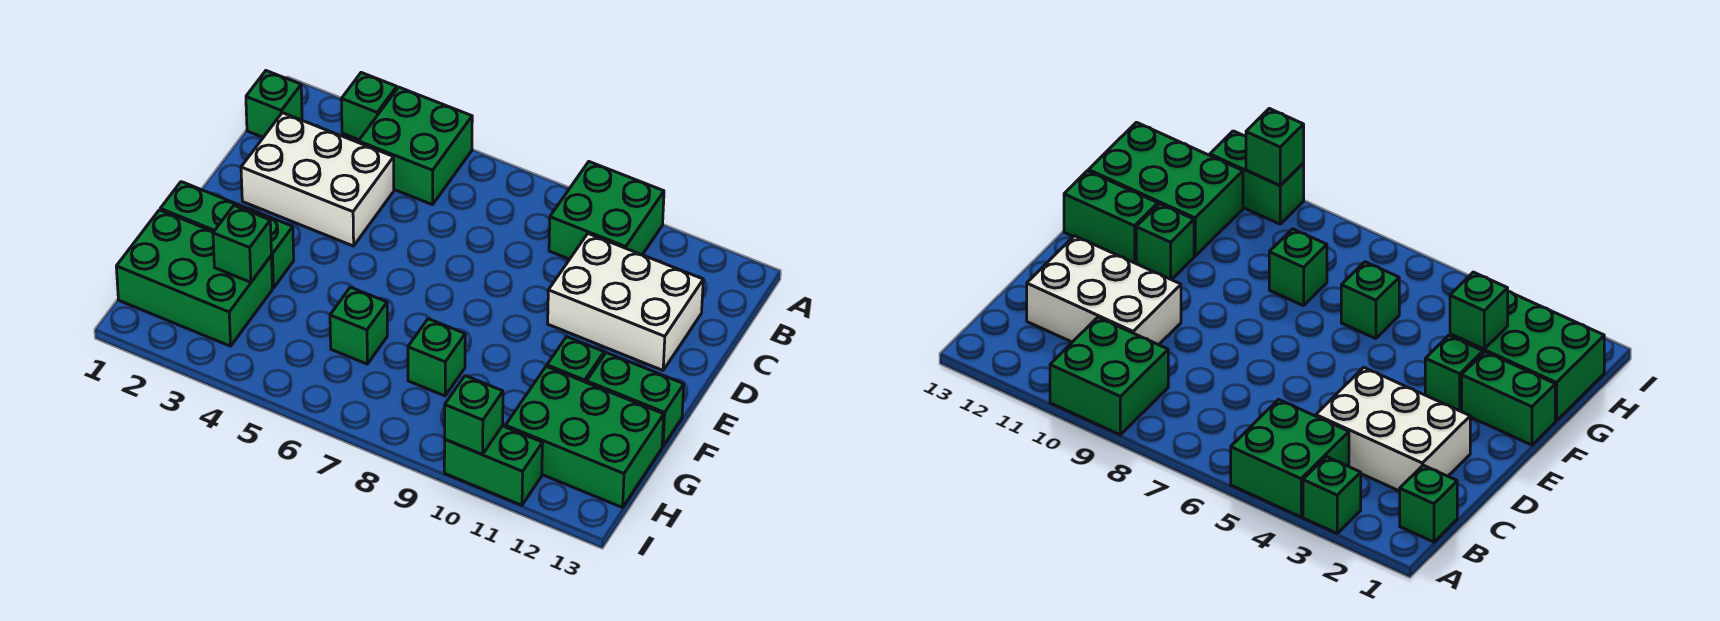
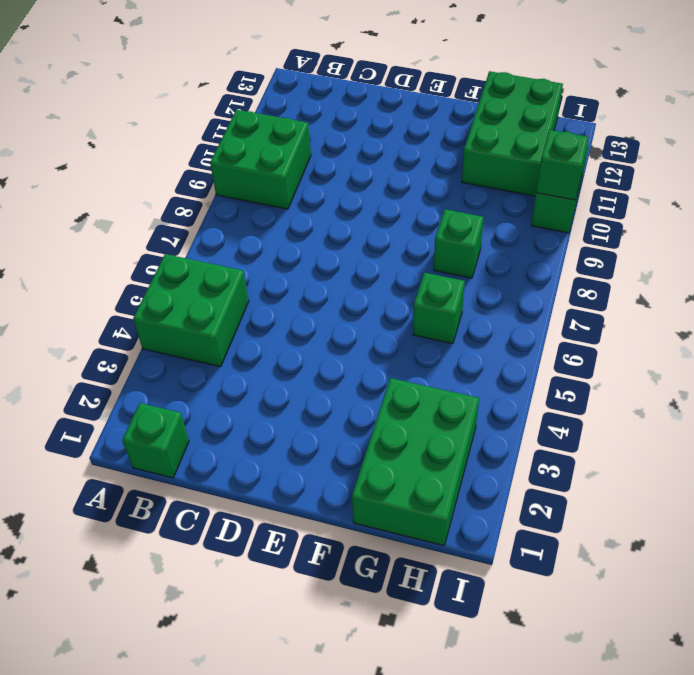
none -> green 1x1 brick [341,73,397,140]
none -> white 2x3 brick [241,113,394,246]
none -> white 2x3 brick [548,234,703,370]

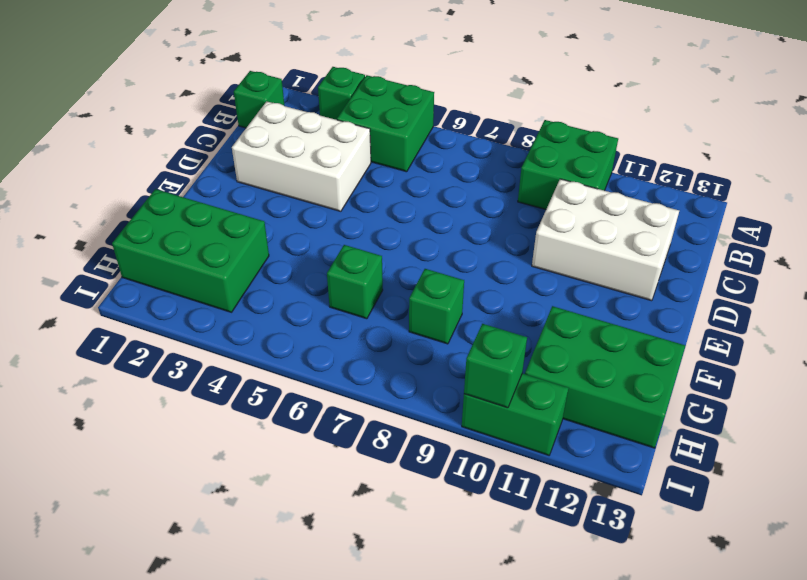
none -> green 1x2 brick [160,182,255,232]
none -> green 1x1 brick [255,212,294,288]
none -> green 1x1 brick [547,337,604,383]

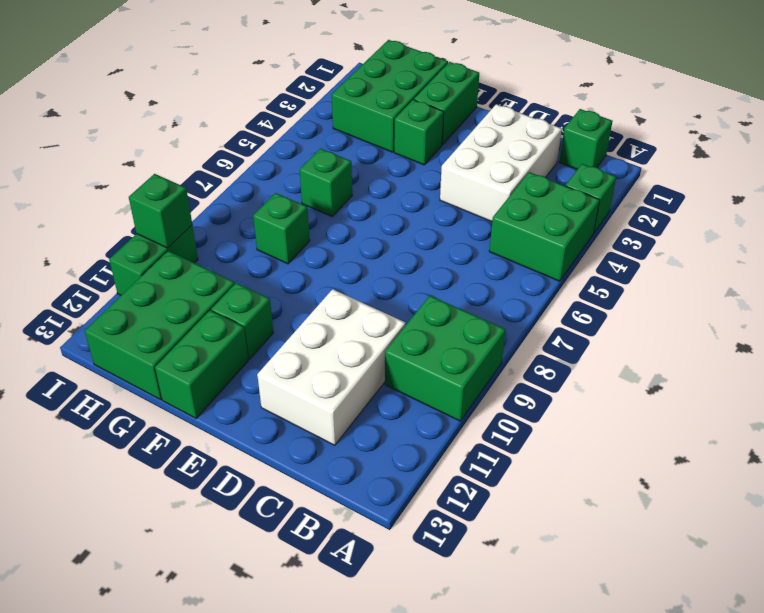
none -> green 1x1 brick [213,206,271,282]

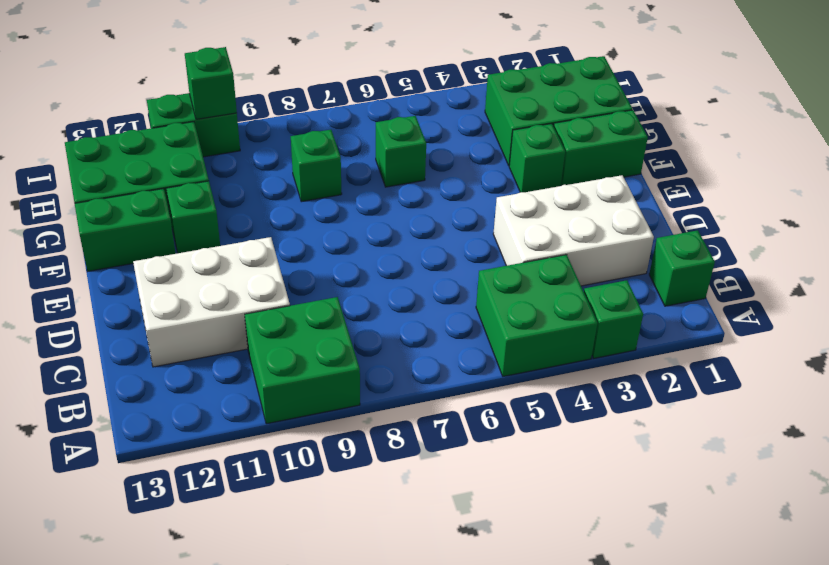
none -> green 1x1 brick [213,206,271,282]

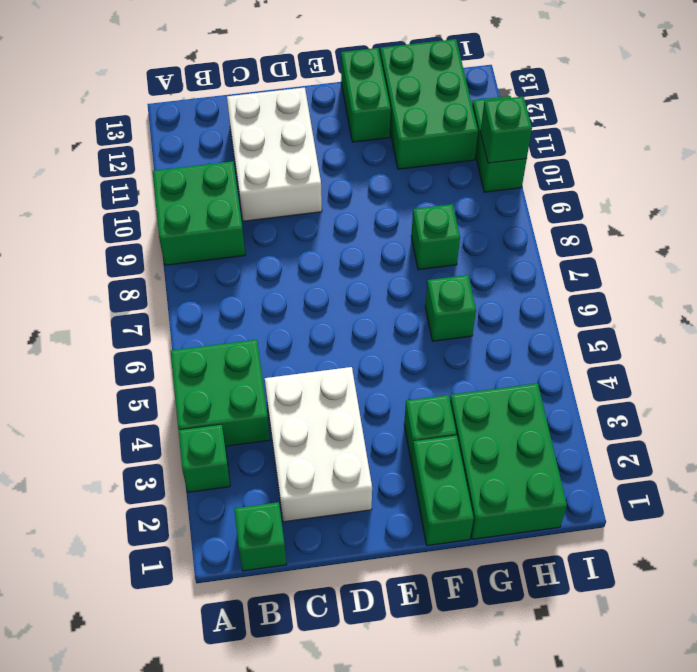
none -> green 1x1 brick [547,337,604,383]
none -> green 1x1 brick [213,206,271,282]

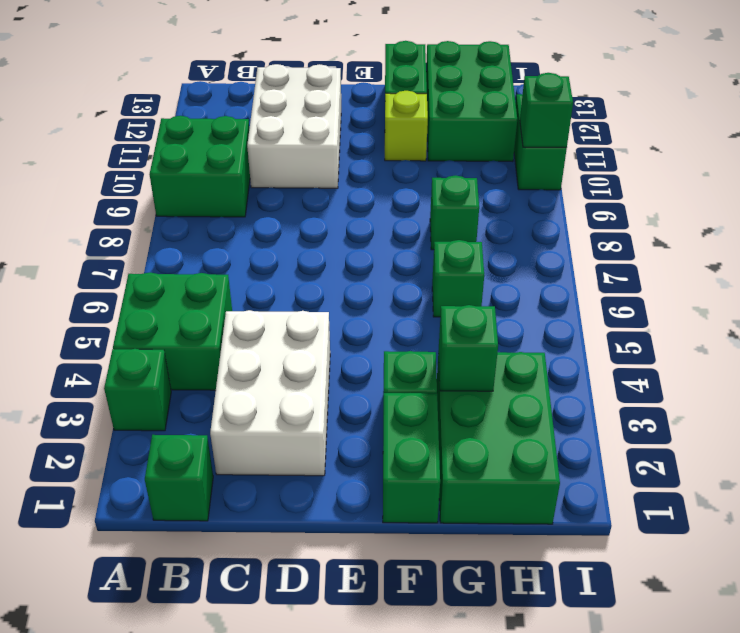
lime 1x1 brick [385,91,428,161] -> green 1x1 brick [547,337,604,383]

